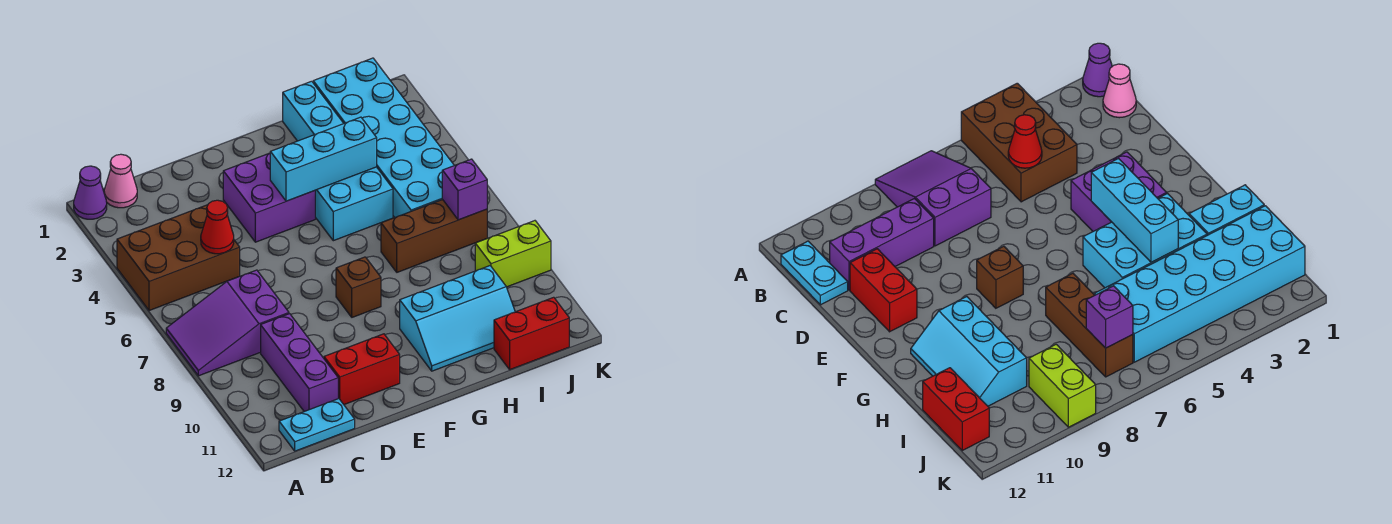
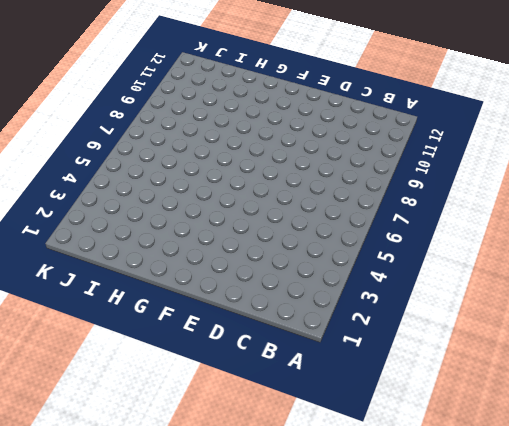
none -> purple 1x1 cone [74,166,107,219]
none -> brown 2x3 brick [117,205,240,311]
none -> purple 2x3 slope [166,270,289,376]

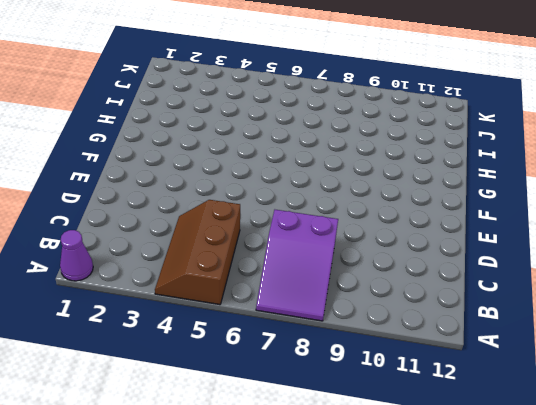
brown 2x3 slope [155,200,240,305] -> brown 2x3 brick [117,205,240,311]
none -> pink 1x1 cone [104,154,137,208]
none -> cyan 1x2 plate [279,398,355,451]
none -> purple 1x3 brick [261,314,338,412]

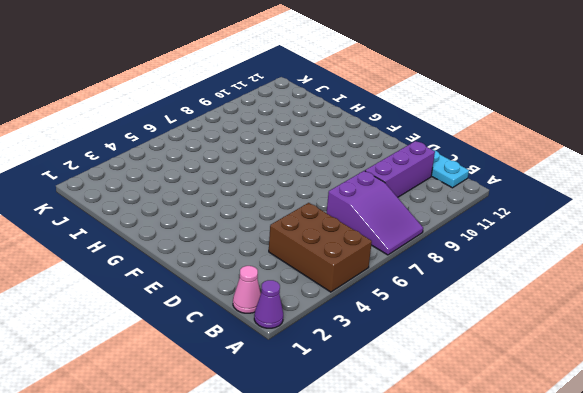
none -> red 1x2 brick [324,334,400,405]
none -> purple 2x2 brick [223,153,315,242]
none -> brown 1x1 brick [336,257,381,317]

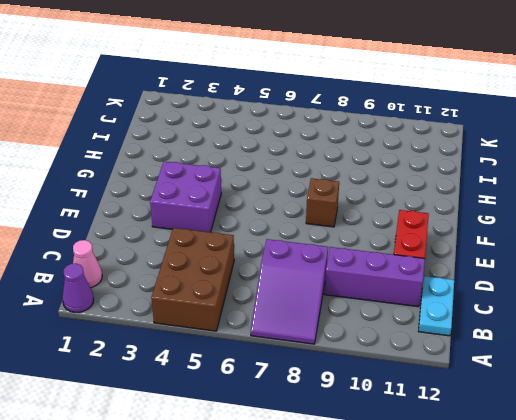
none -> cyan 2x3 brick [315,167,393,241]
none -> cyan 2x3 slope [400,266,515,371]
none -> cyan 1x2 brick [283,81,344,141]

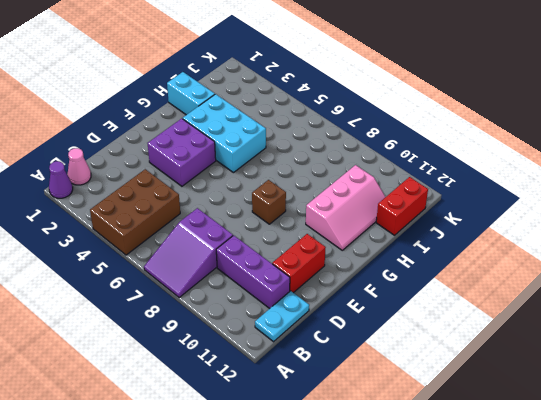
pink 2x3 slope [306,165,385,250] -> cyan 2x3 slope [400,266,515,371]
none -> brown 1x3 brick [381,200,487,272]
none -> cyan 2x6 brick [313,58,454,217]
none -> lime 1x2 brick [475,221,551,287]

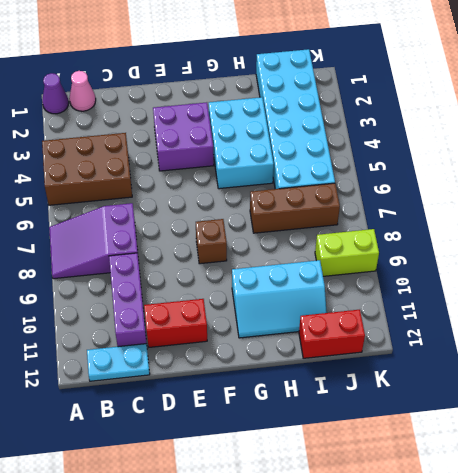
none -> cyan 1x2 brick [283,81,344,141]
none -> red 1x1 cone [201,200,234,254]
none -> cyan 1x3 brick [270,117,377,201]

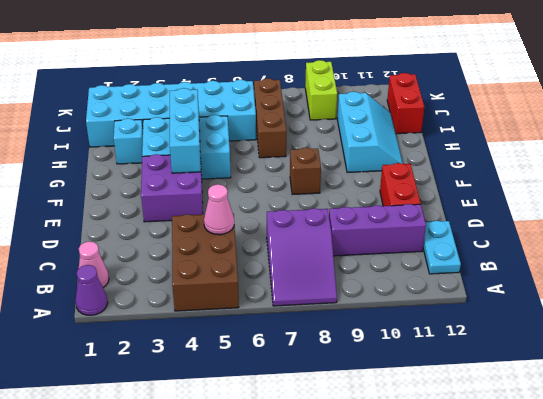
pink 1x1 cone [204,184,234,235] -> red 1x1 cone [201,200,234,254]
cyan 1x1 brick [114,118,143,164] -> cyan 1x2 brick [283,81,344,141]
none -> purple 1x1 brick [442,159,487,220]

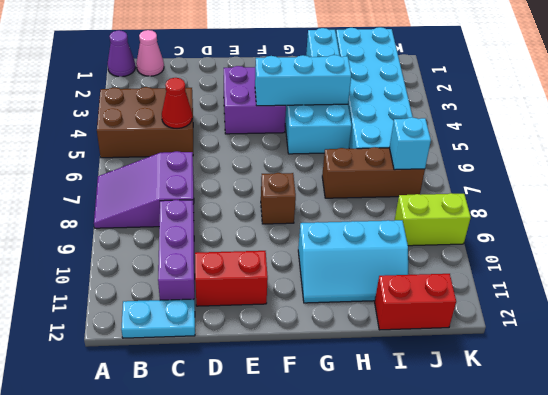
cyan 1x1 brick [389,117,431,170] -> purple 1x1 brick [442,159,487,220]

